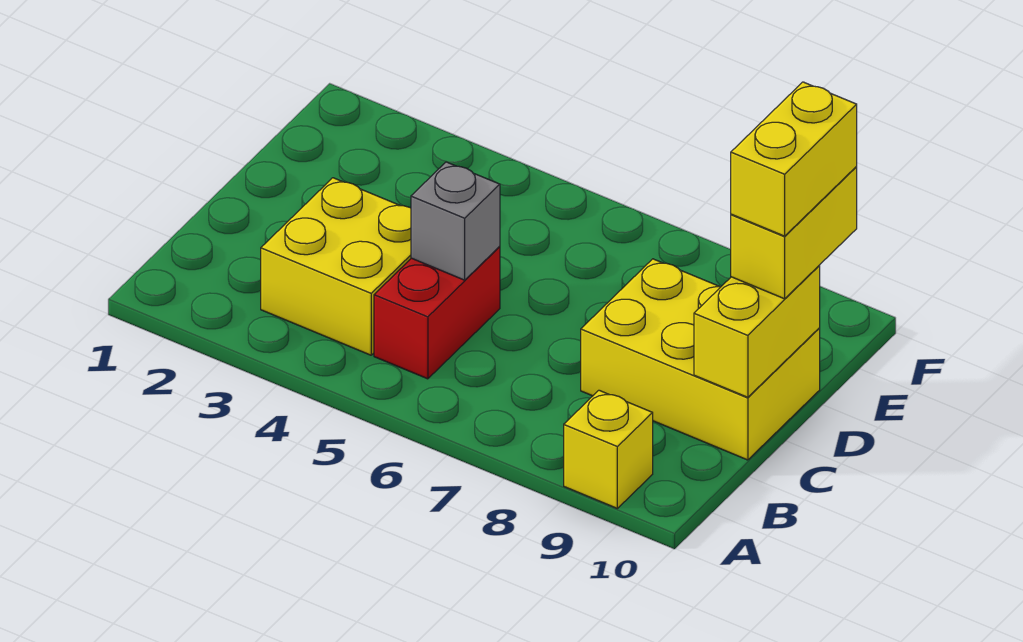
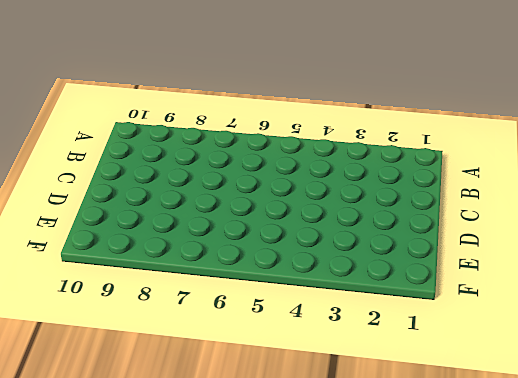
none -> yellow 1x1 brick [564,390,653,508]
none -> yellow 2x2 brick [261,178,411,355]

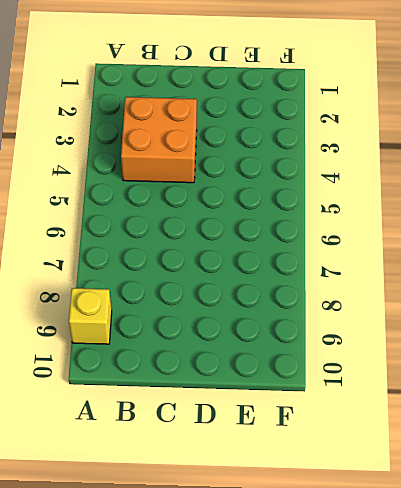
orange 2x2 brick [121,97,197,183] -> yellow 2x2 brick [261,178,411,355]
none -> red 1x2 brick [374,247,500,379]
none -> yellow 2x3 brick [581,259,820,460]

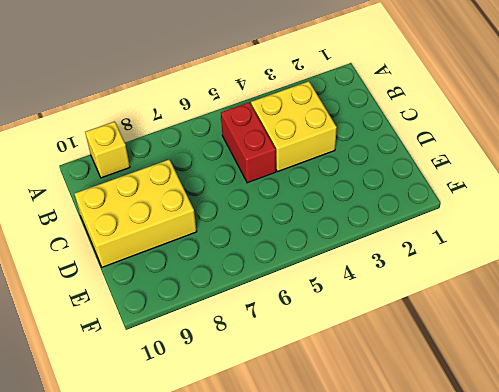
none -> grey 1x1 brick [411,162,500,280]
none -> yellow 1x2 brick [694,266,820,397]

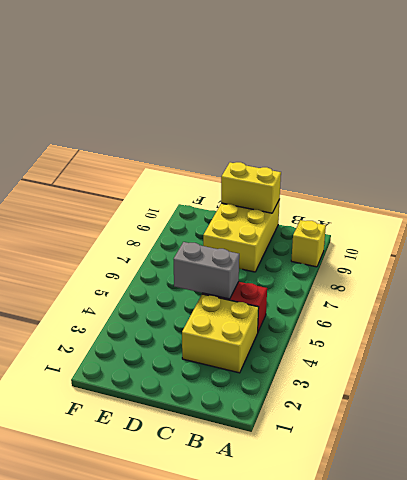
grey 1x2 brick [174,242,239,299] -> grey 1x1 brick [411,162,500,280]
none -> yellow 1x2 brick [731,167,857,299]
none -> yellow 1x2 brick [731,82,857,236]

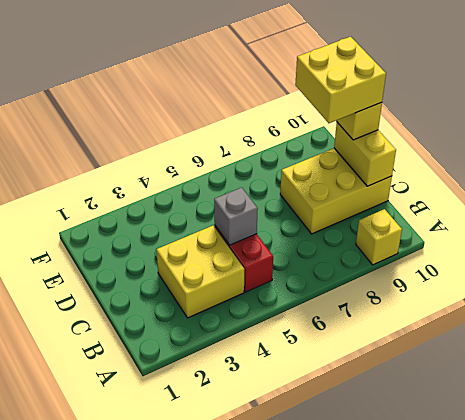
yellow 2x2 brick [295,37,386,123] -> yellow 1x2 brick [731,82,857,236]

